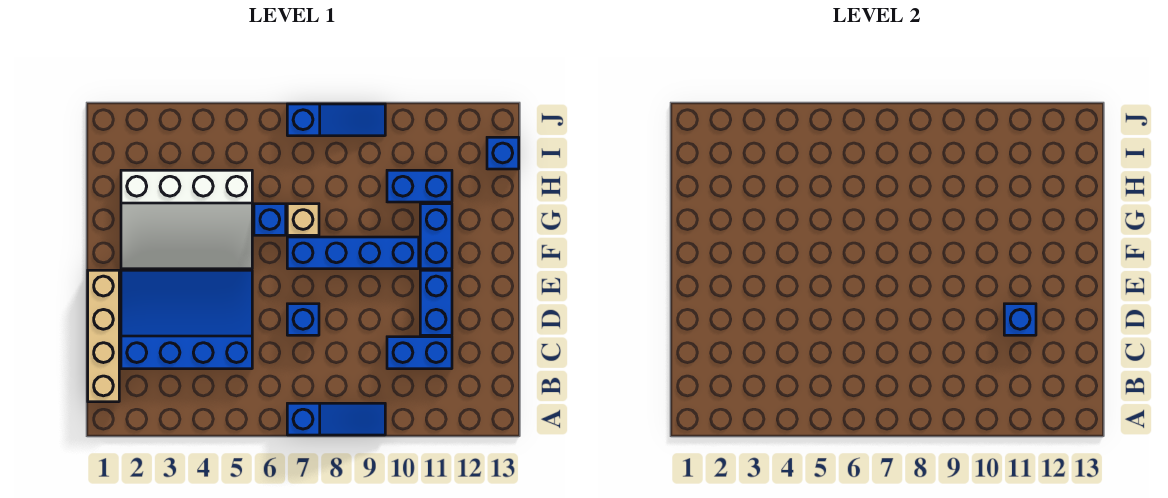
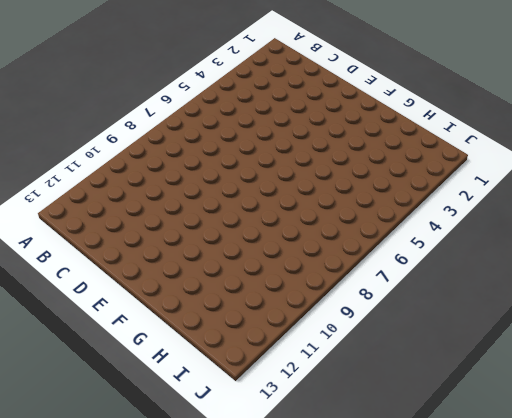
none -> blue 1x3 slope [287,403,385,435]
none -> tan 1x4 brick [88,270,119,402]
none -> blue 3x4 slope [121,270,252,369]

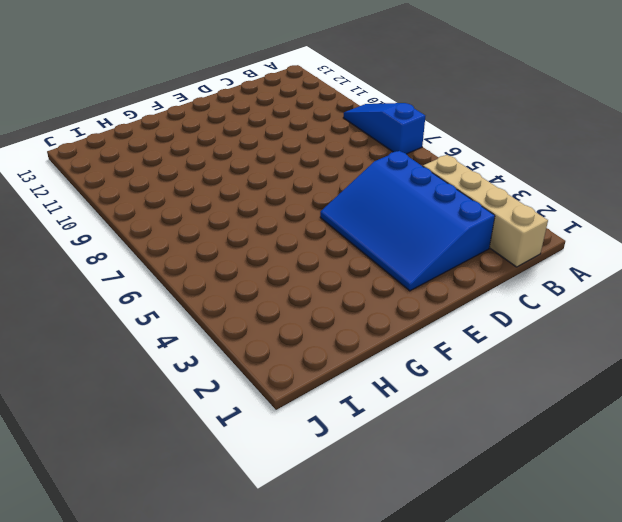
tan 1x4 brick [423,155,548,267] -> tan 1x4 brick turned to [88,270,119,402]
none -> blue 1x2 brick [387,337,452,369]
none -> blue 1x1 brick [287,304,319,335]
none -> blue 1x2 brick [420,270,452,335]

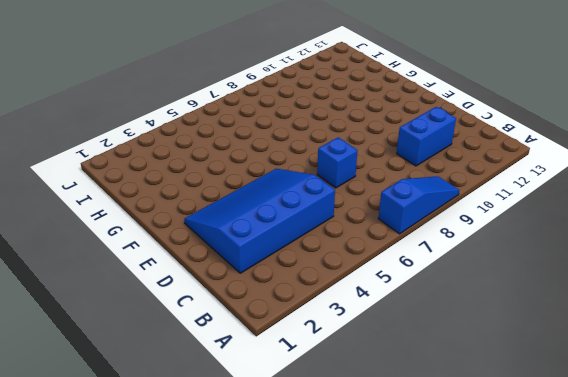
none -> tan 1x4 brick [88,270,119,402]
none -> blue 1x2 brick [420,270,452,335]
none -> white 3x4 slope [121,170,252,269]

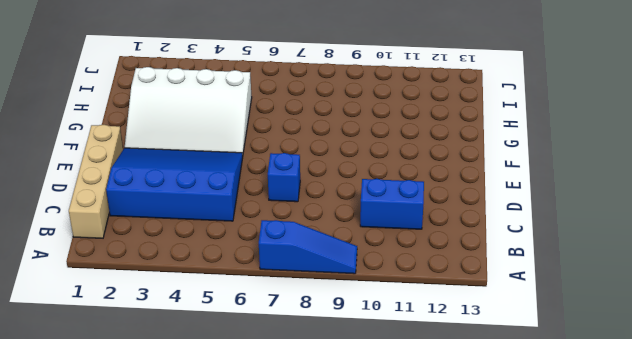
none -> blue 1x2 brick [420,270,452,335]
none -> blue 1x4 brick [287,237,419,269]
none -> blue 1x2 brick [420,204,452,269]

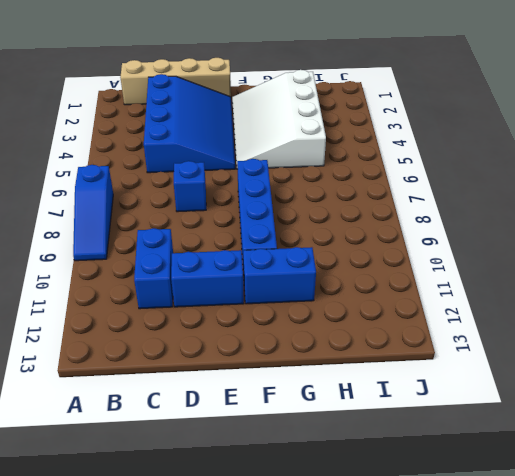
none -> blue 1x1 brick [254,204,286,235]
none -> tan 1x1 brick [287,204,319,235]
none -> blue 1x2 brick [387,170,452,202]

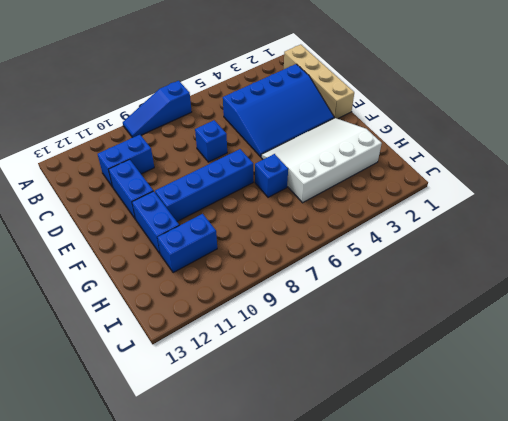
none -> tan 1x1 brick [287,204,319,235]
none -> blue 1x1 brick [487,137,519,169]
none -> blue 1x3 slope [287,104,385,136]

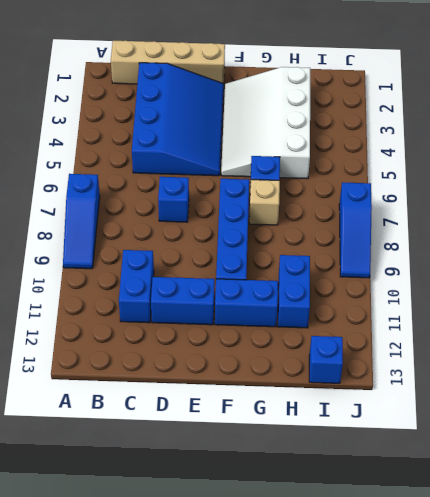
none -> blue 1x1 brick [1004,304,1036,335]

